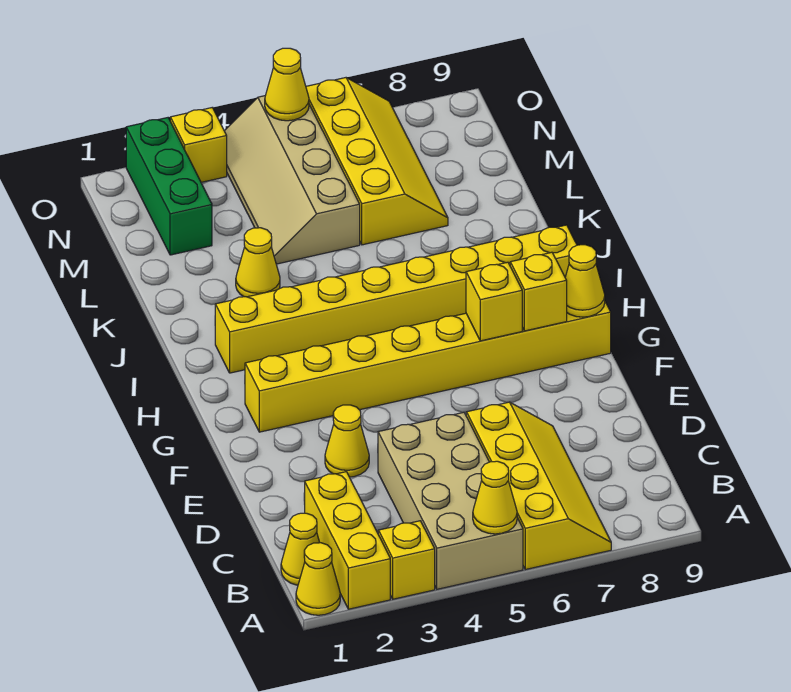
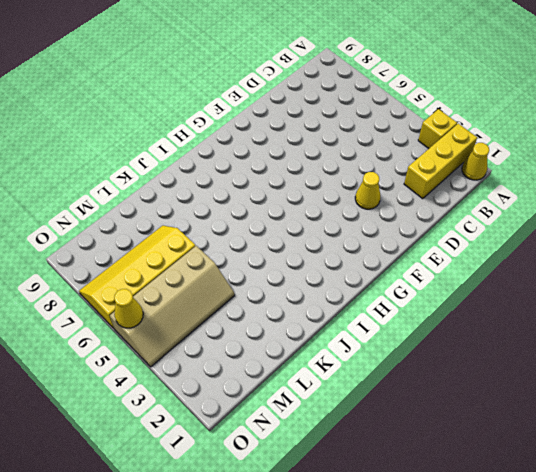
none -> tan 2x4 brick [378,412,523,589]
none -> yellow 2x4 slope [466,402,611,570]
none -> yellow 1x1 cone [281,513,320,585]

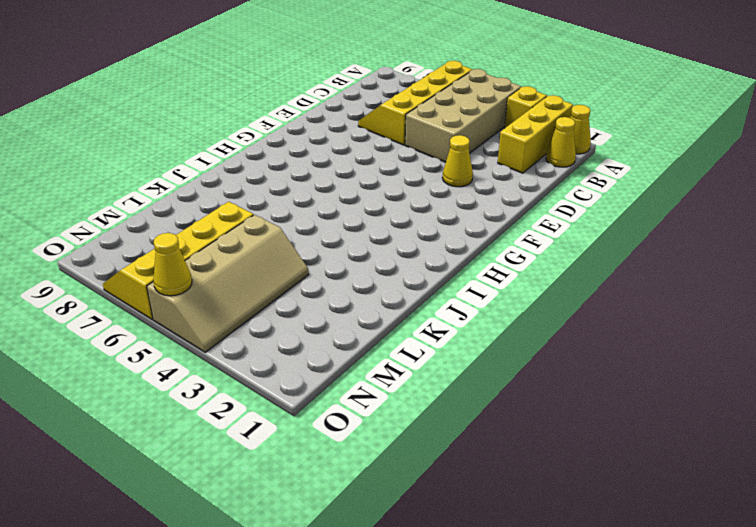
none -> yellow 1x8 brick [245,302,611,432]
none -> yellow 1x8 brick [215,225,577,373]
none -> yellow 1x1 cone [236,228,280,297]

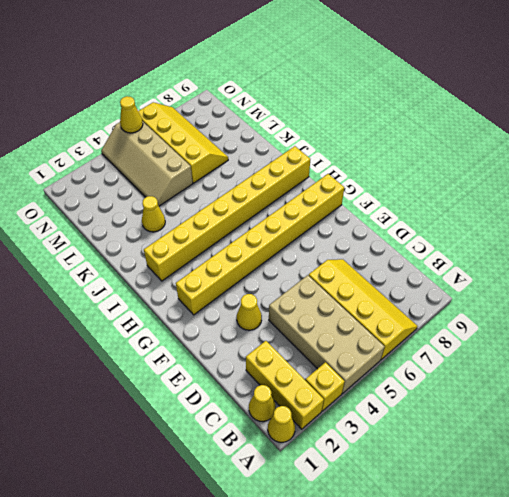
none -> green 1x3 brick [126,118,212,255]
none -> yellow 1x1 brick [170,108,227,182]
none -> yellow 1x1 cone [473,461,517,534]

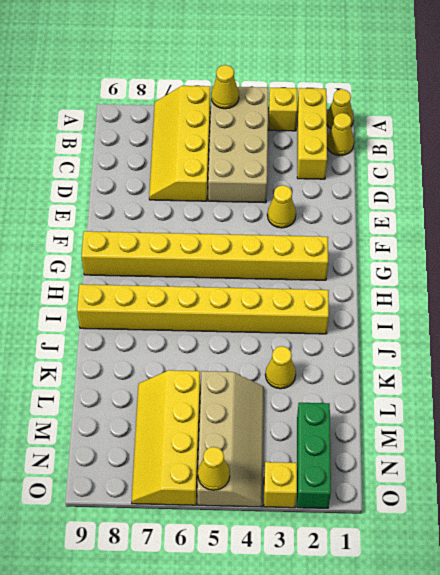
none -> yellow 1x1 brick [466,262,522,341]
none -> yellow 1x1 brick [510,252,567,331]
none -> yellow 1x1 cone [565,245,605,317]

